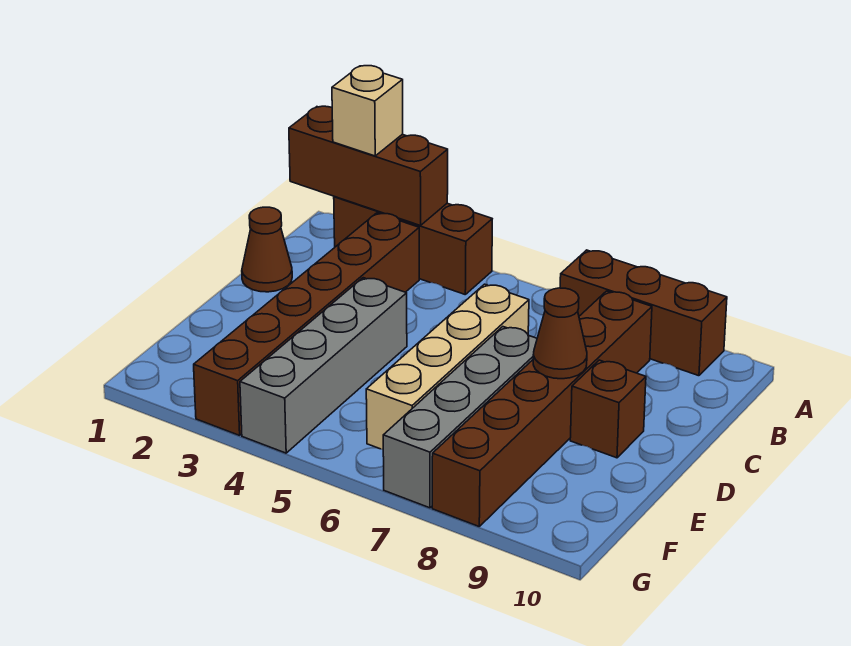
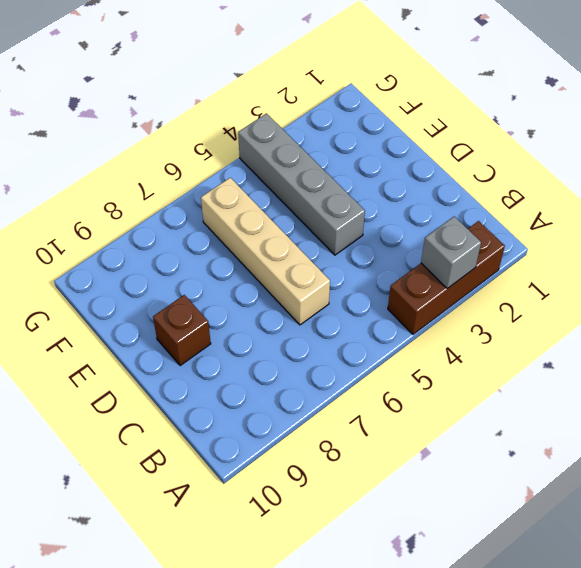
grey 1x1 brick [421,216,481,289] -> brown 1x3 brick [289,106,448,226]
none -> brown 1x3 brick [560,250,727,376]
none -> brown 1x6 brick [194,213,419,435]
none -> brown 1x6 brick [432,291,652,526]

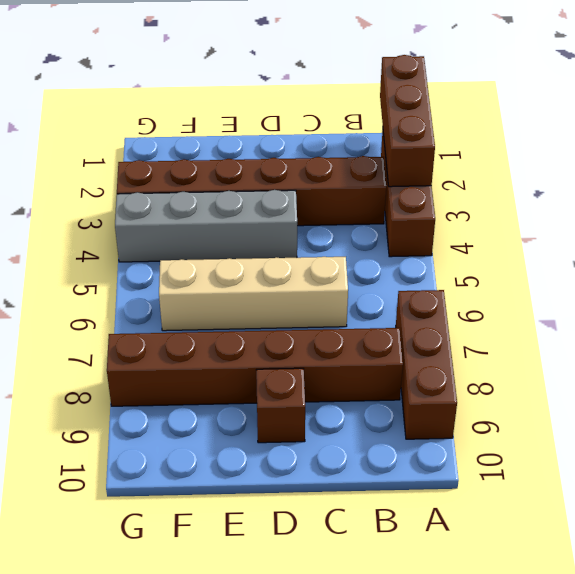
none -> brown 1x1 cone [242,207,292,292]
none -> grey 1x4 brick [383,327,537,508]
none -> brown 1x1 cone [533,288,587,379]

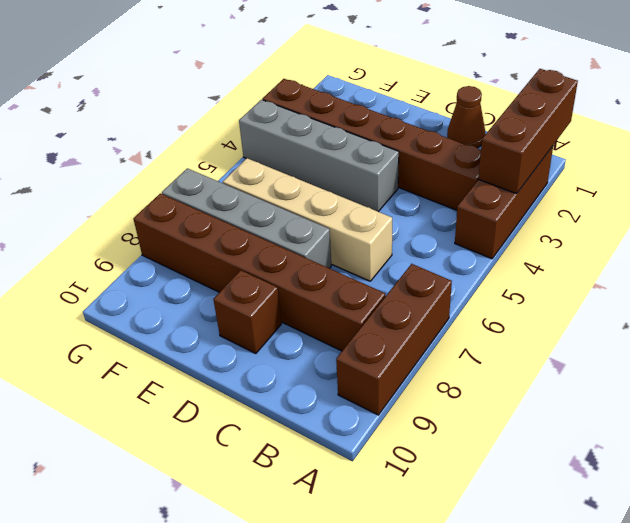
none -> brown 1x1 cone [533,288,587,379]
none -> tan 1x1 brick [332,66,403,156]

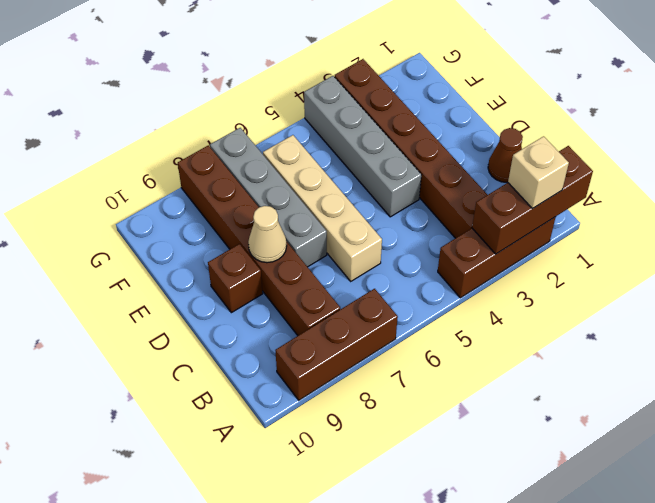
tan 1x1 cone [248,206,287,263] -> brown 1x1 cone [533,288,587,379]

